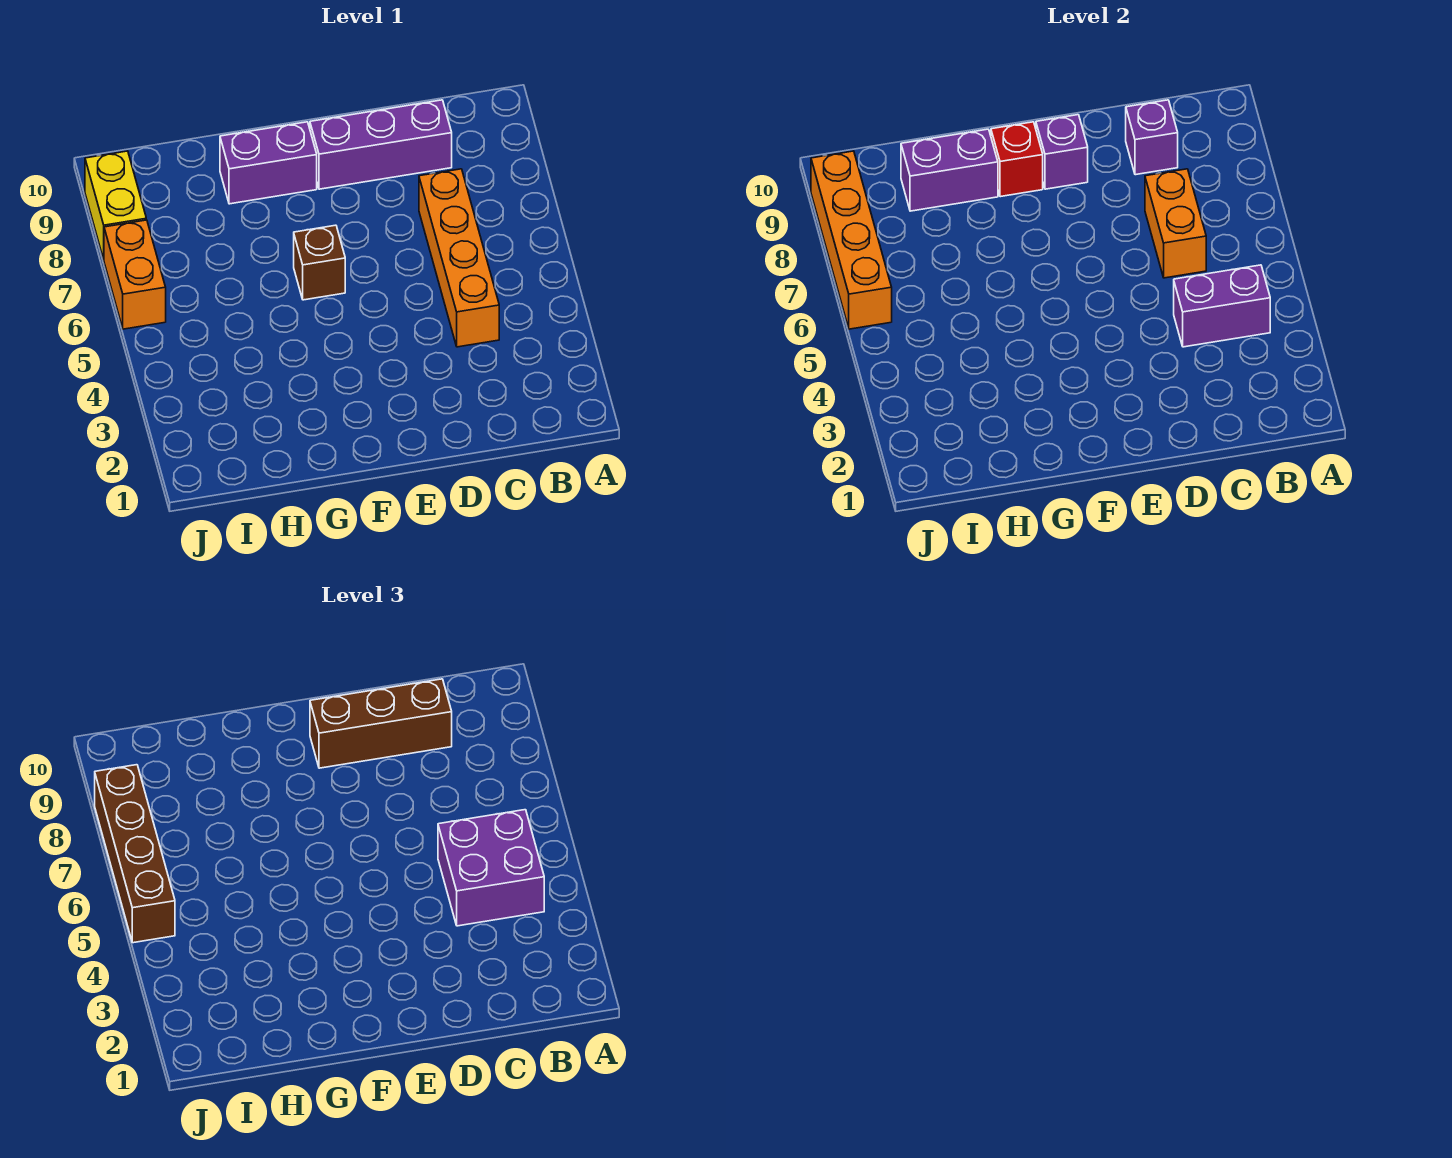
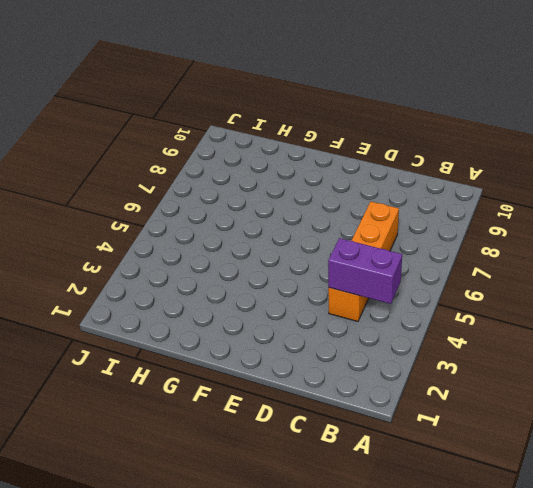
none -> purple 1x3 brick [310,100,452,189]
none -> brown 1x1 brick [294,225,345,300]
none -> purple 1x2 brick [220,122,317,204]

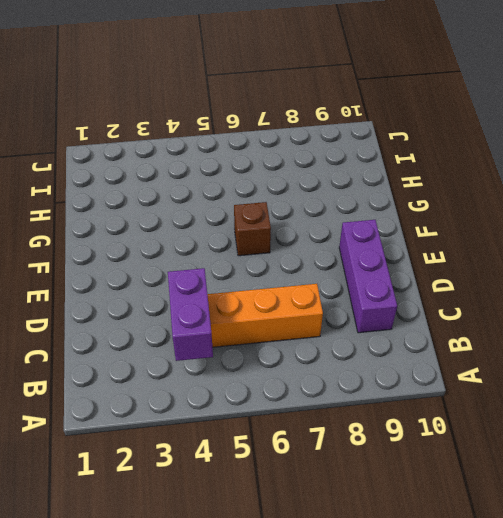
none -> purple 1x2 brick [220,122,317,204]
none -> orange 1x2 brick [104,220,166,329]
none -> yellow 1x2 brick [85,151,146,259]

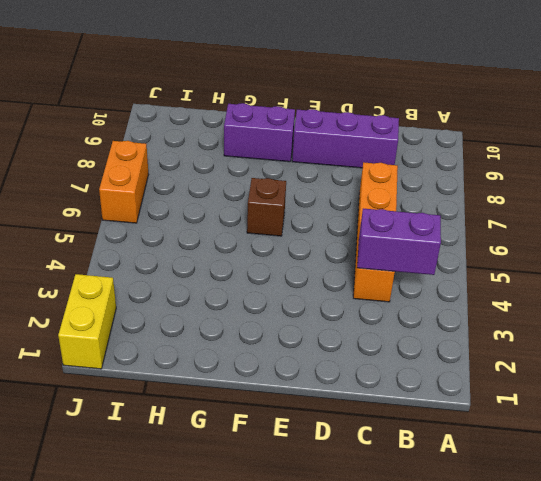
yellow 1x2 brick [58,274,116,369] -> yellow 1x2 brick moved to [85,151,146,259]
none -> orange 1x2 brick [1145,169,1206,278]
none -> purple 1x1 brick [1126,100,1178,175]
none -> purple 1x1 brick [1036,115,1088,189]

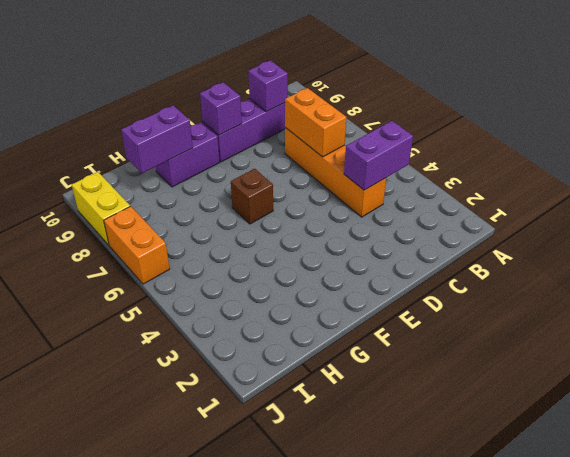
none -> red 1x1 brick [991,122,1043,197]
none -> orange 1x4 brick [811,151,892,329]
none -> purple 2x2 brick [438,810,544,926]

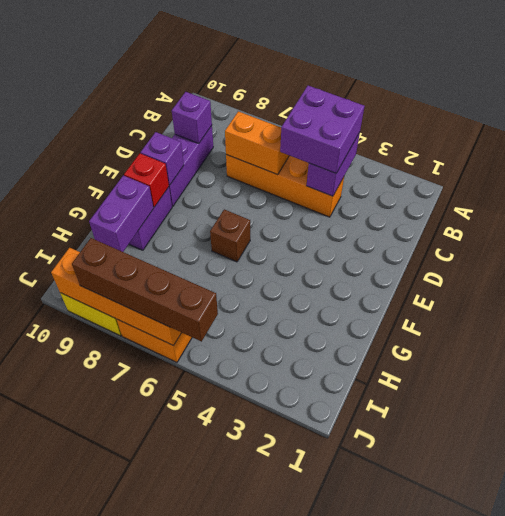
none -> brown 1x3 brick [310,679,452,768]

